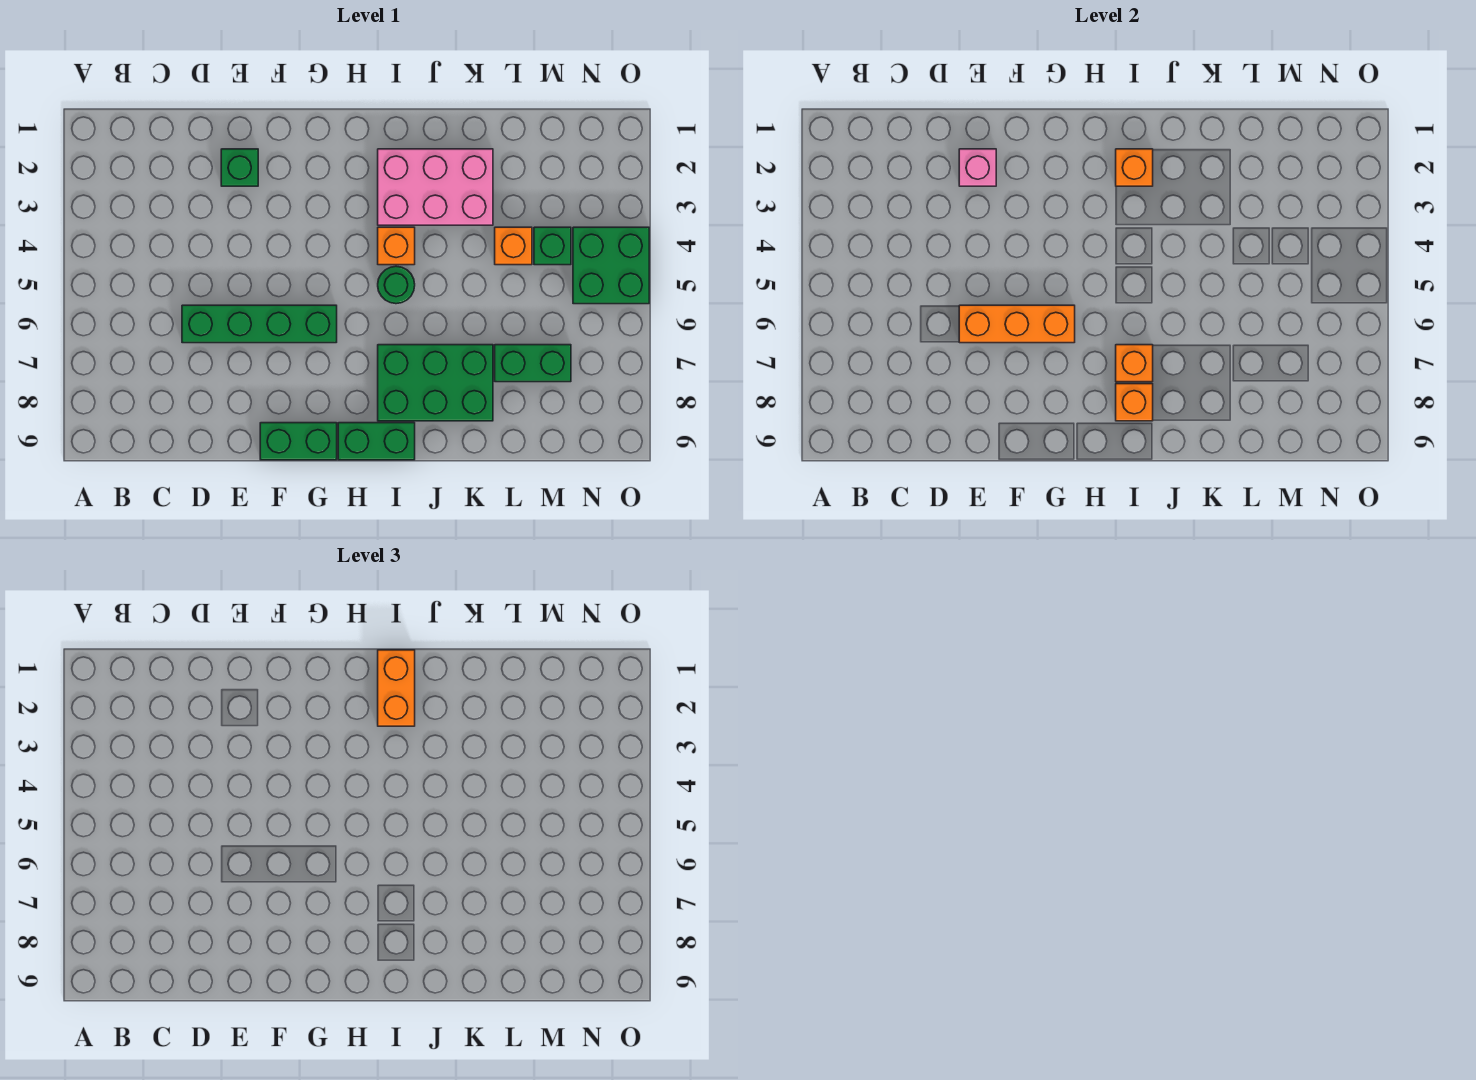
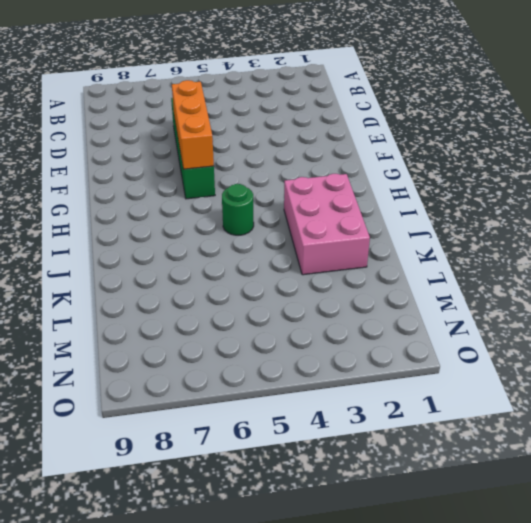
none -> green 1x1 brick [221,149,258,186]
none -> green 1x2 brick [260,423,337,460]
none -> green 1x2 brick [338,423,415,460]

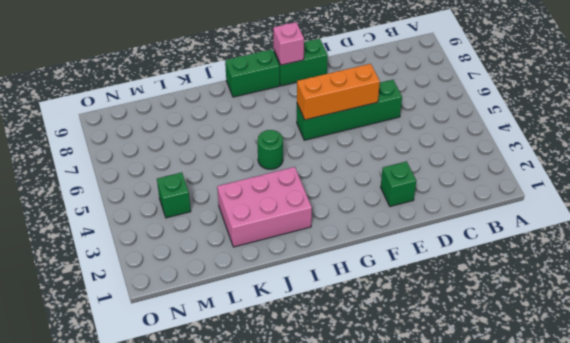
pink 1x1 brick [273,22,304,65] -> pink 1x1 brick moved to [959,149,996,186]
none -> orange 1x1 brick [378,227,415,265]
none -> green 2x3 brick [378,345,493,421]
none -> orange 1x1 brick [495,227,532,265]

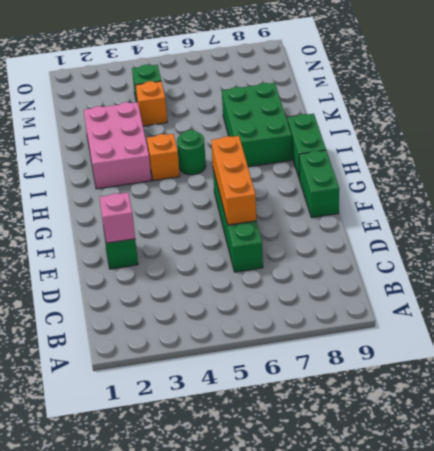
none -> green 1x2 brick [495,345,571,382]
none -> green 2x2 brick [573,227,649,304]
none -> orange 1x1 brick [1116,149,1153,186]

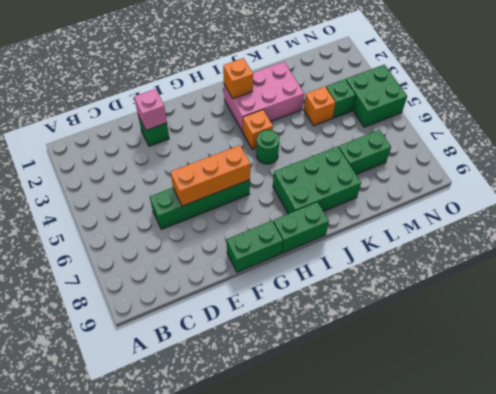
none -> orange 1x1 brick [1116,345,1153,382]
none -> orange 1x1 brick [1116,384,1153,421]
none -> orange 1x2 brick [378,650,415,726]

